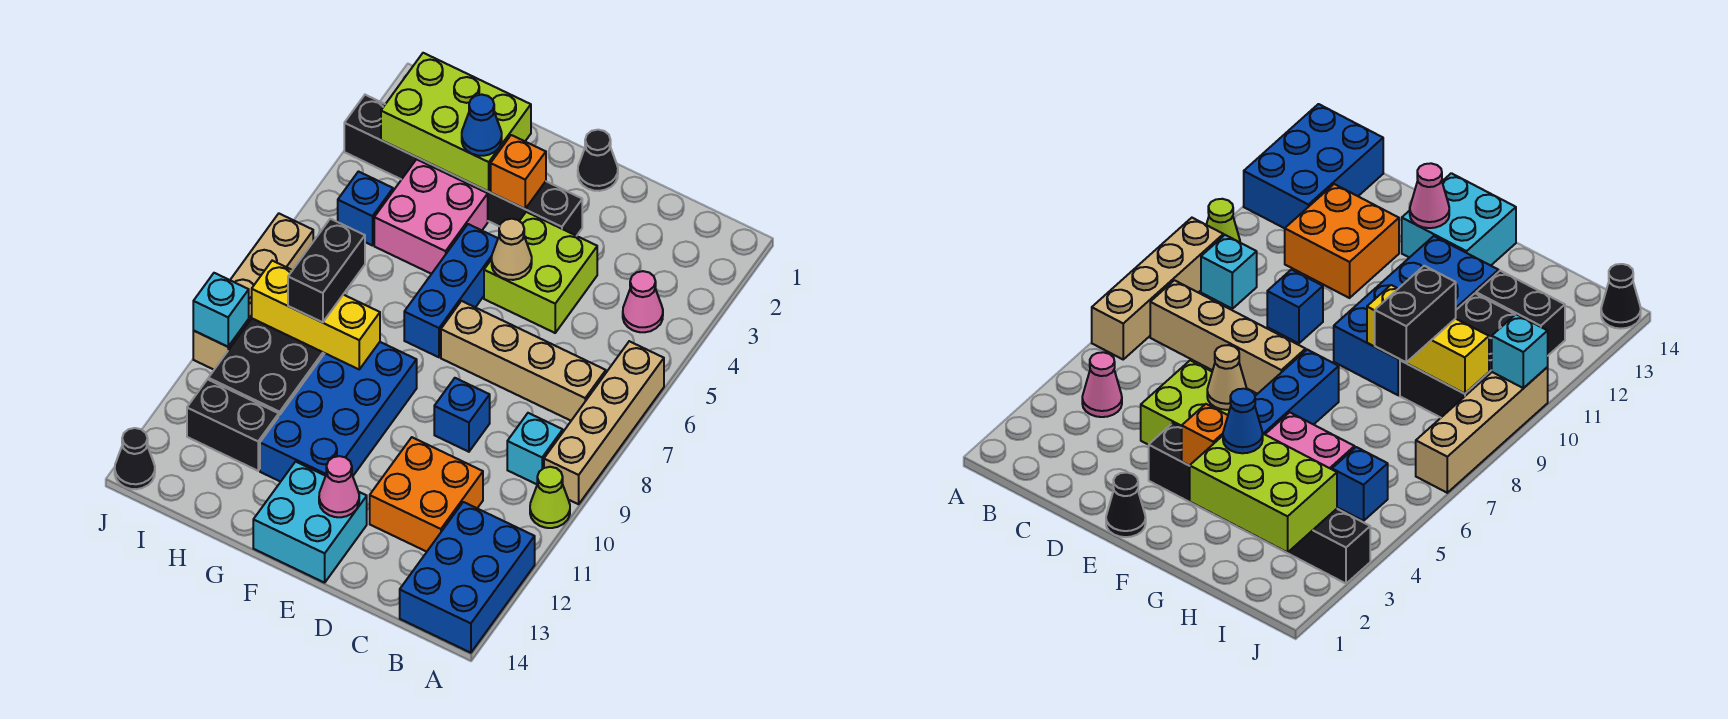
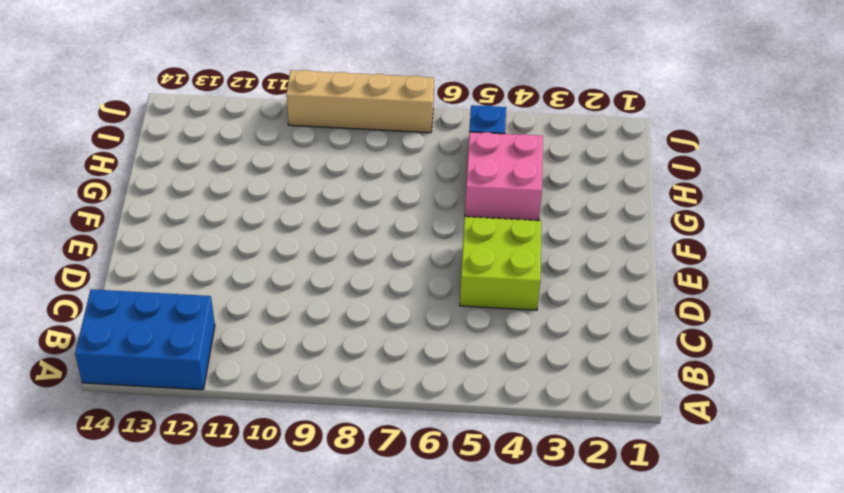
none -> tan 1x4 brick [544,341,664,504]
none -> lime 1x1 cone [530,467,570,528]
none -> pink 1x1 cone [623,271,663,332]

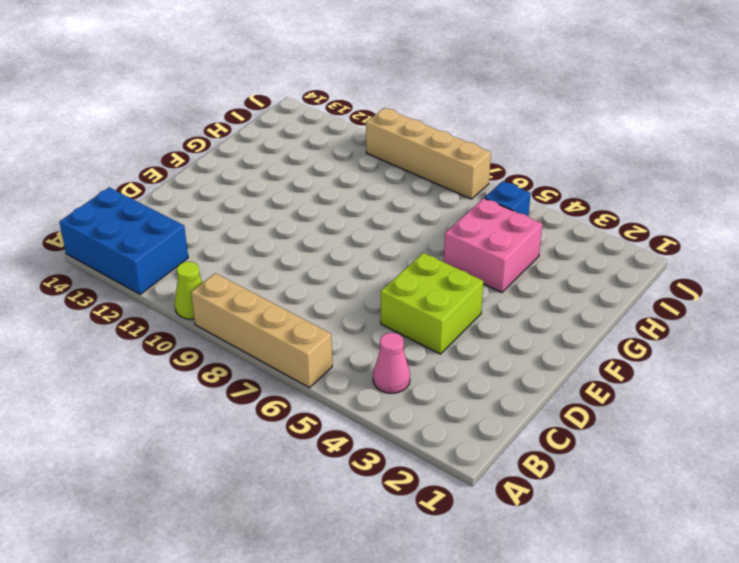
none -> tan 1x4 brick [441,301,606,421]
none -> cyan 1x1 brick [507,413,563,484]
none -> orange 2x2 brick [370,437,483,552]

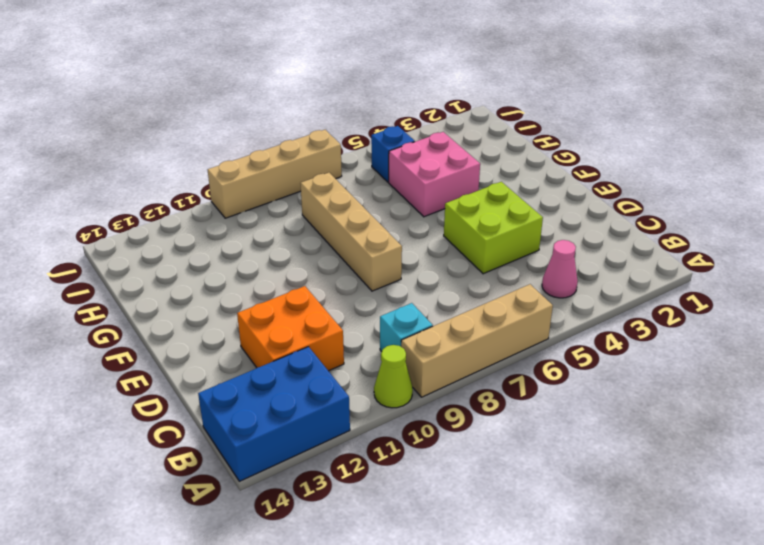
tan 1x4 brick [300,173,402,291] -> tan 1x4 brick moved to [441,301,606,421]
none -> blue 1x1 brick [434,378,490,452]
none -> black 1x1 cone [578,130,618,191]
none -> black 1x6 brick [344,95,582,236]

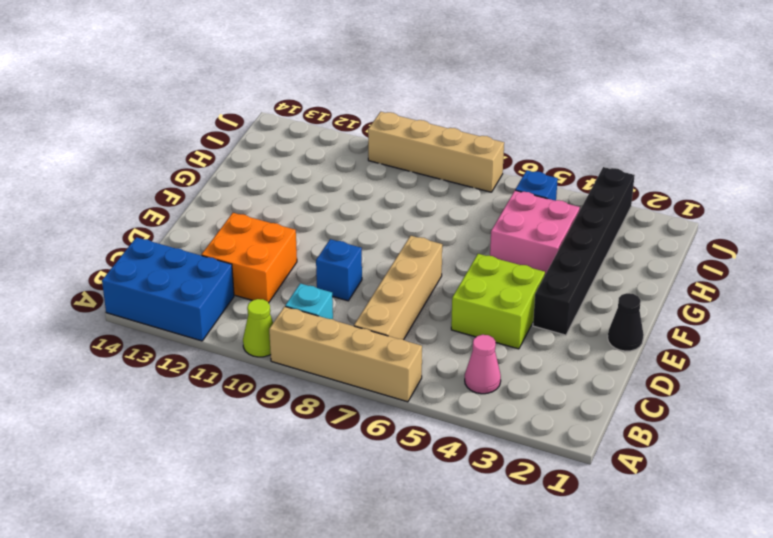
none -> cyan 2x2 brick [253,462,367,583]
none -> blue 1x3 brick [404,224,498,357]
none -> blue 2x4 brick [260,342,417,482]

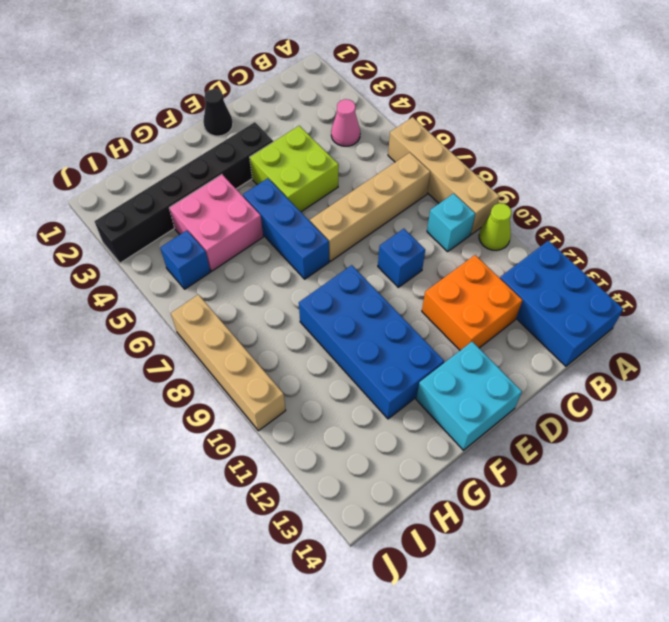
none -> black 2x3 brick [208,318,325,416]
none -> black 1x2 brick [187,379,279,471]
none -> black 1x1 cone [115,428,155,489]

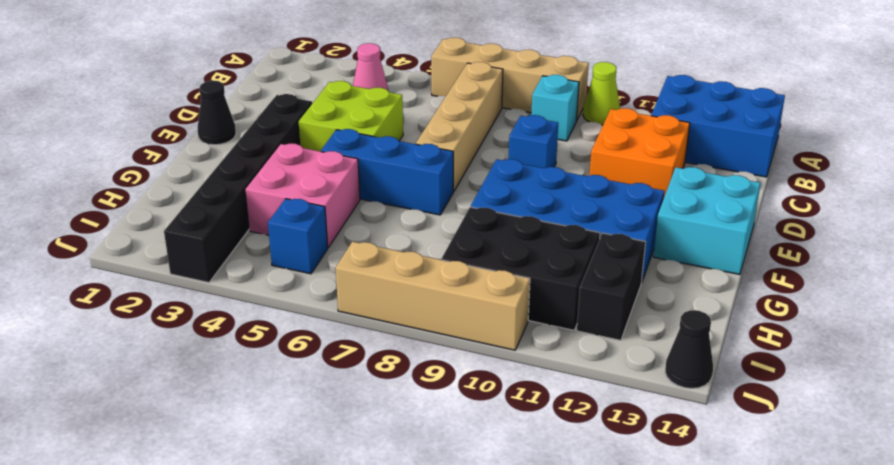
none -> tan 1x1 cone [492,219,532,280]
none -> pink 1x1 cone [319,456,359,517]
none -> orange 1x1 brick [491,135,546,209]

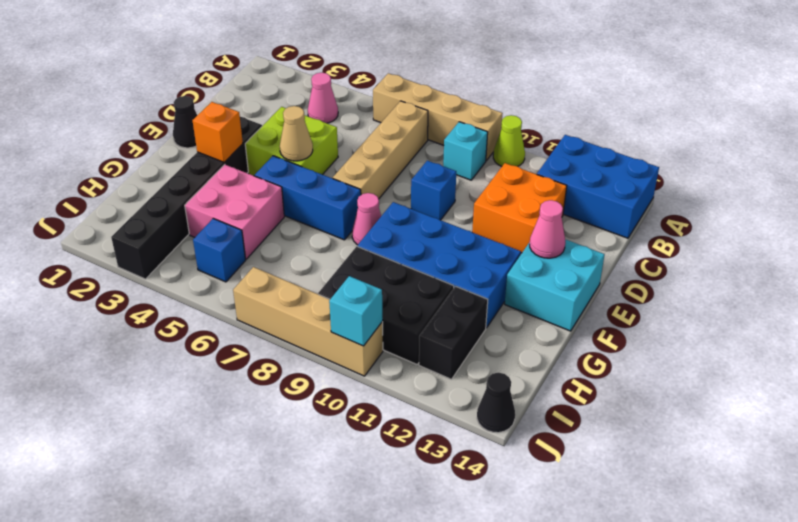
pink 1x1 cone [352,193,381,245] -> none
none -> lime 2x3 brick [381,53,531,192]
none -> yellow 1x3 brick [252,261,380,369]
none -> blue 1x1 cone [462,95,502,156]

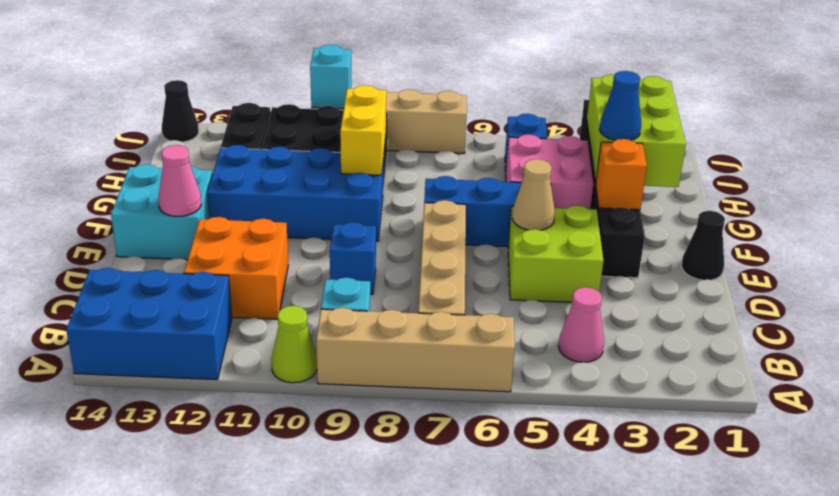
yellow 1x2 brick [340,85,386,175] -> yellow 1x3 brick [252,261,380,369]
none -> black 1x2 brick [288,219,365,323]

